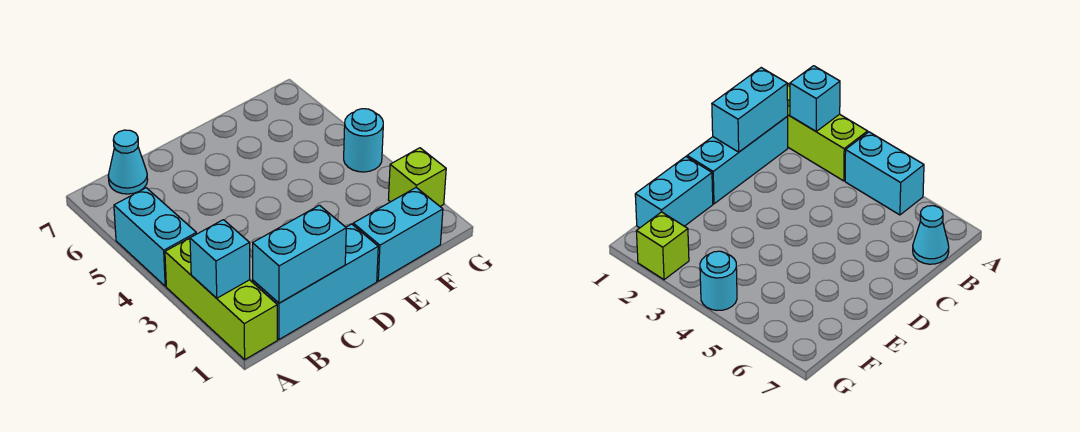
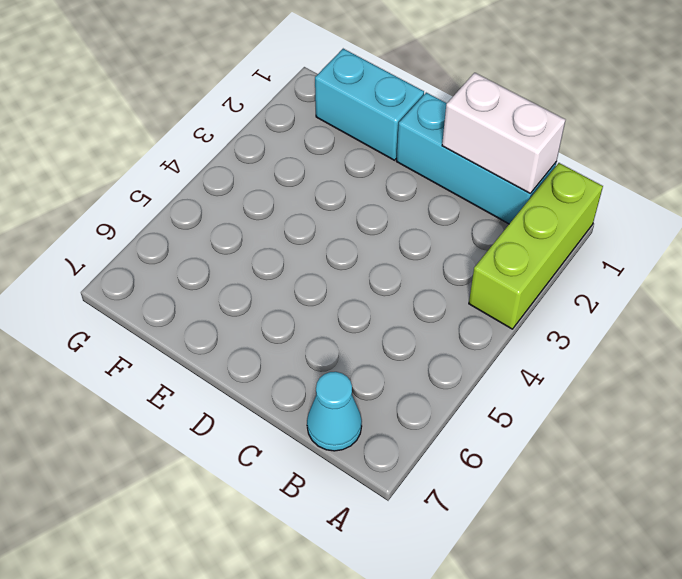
white 1x2 brick [442,73,565,193] -> cyan 1x2 brick [253,205,346,303]
none -> cyan 1x2 brick [114,188,196,286]
none -> lime 1x1 brick [388,148,446,206]

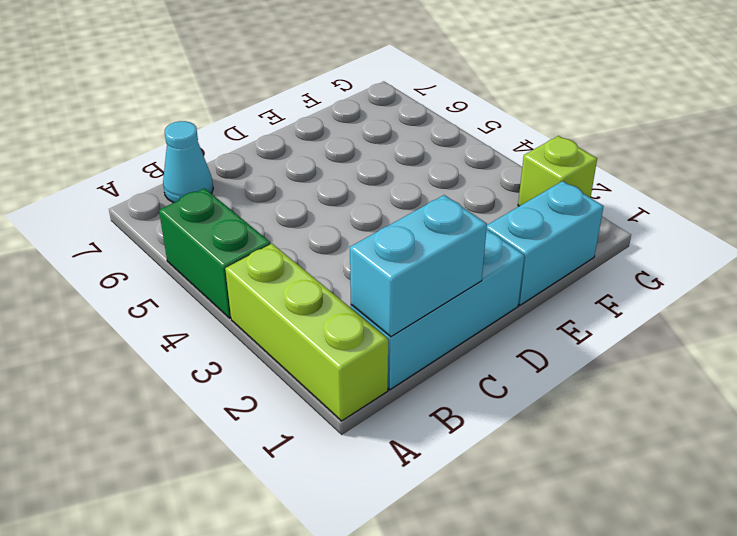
green 1x2 brick [159,188,270,318] -> cyan 1x2 brick [114,188,196,286]
none -> cyan 1x1 round brick [344,109,383,172]
none -> cyan 1x1 brick [190,220,250,298]

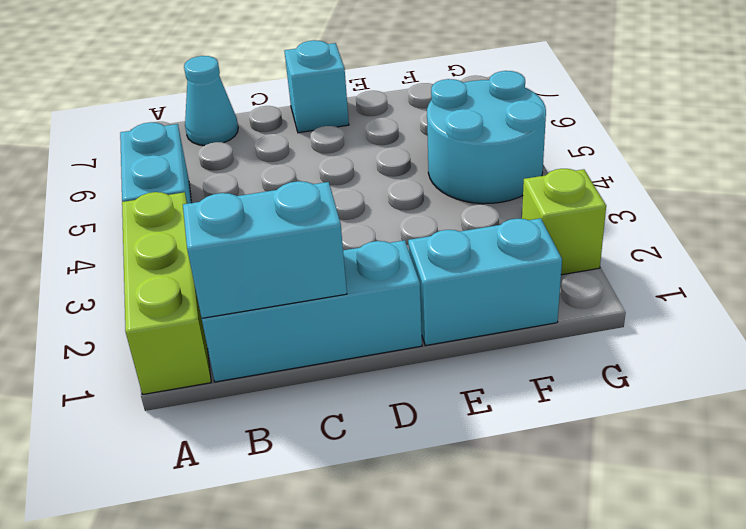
cyan 1x1 brick [285,40,349,133] -> cyan 1x1 brick moved to [190,220,250,298]
cyan 2x2 round brick [427,71,546,204] -> cyan 1x1 round brick [344,109,383,172]

